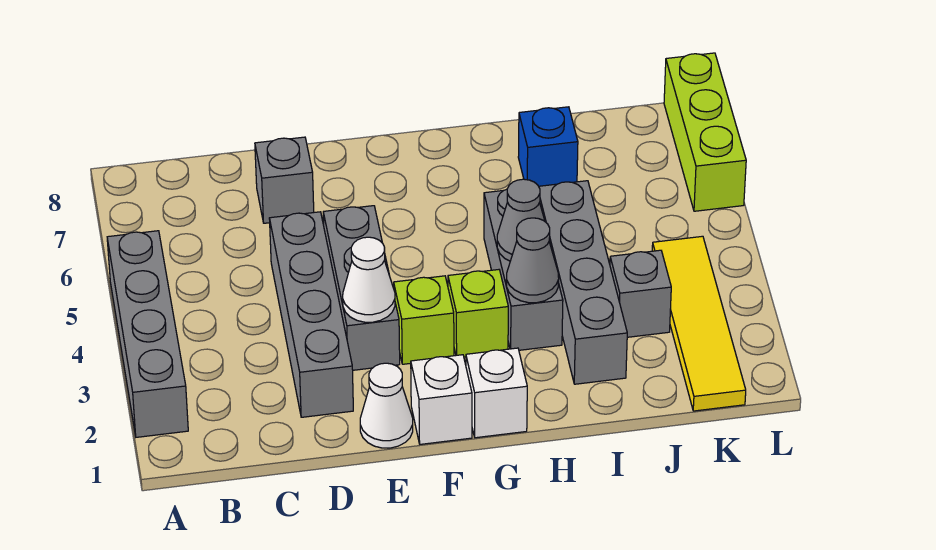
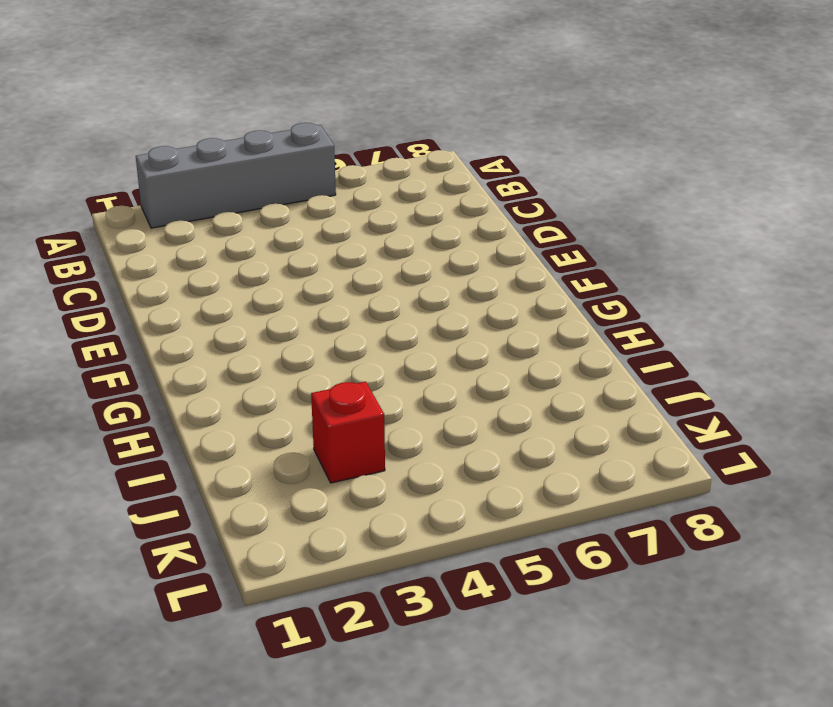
red 1x1 brick [311,382,385,483] -> grey 1x1 brick [610,250,671,337]
none -> grey 1x4 brick [269,212,353,417]
none -> grey 1x1 brick [255,137,314,223]
none -> white 1x1 cone [360,363,413,448]

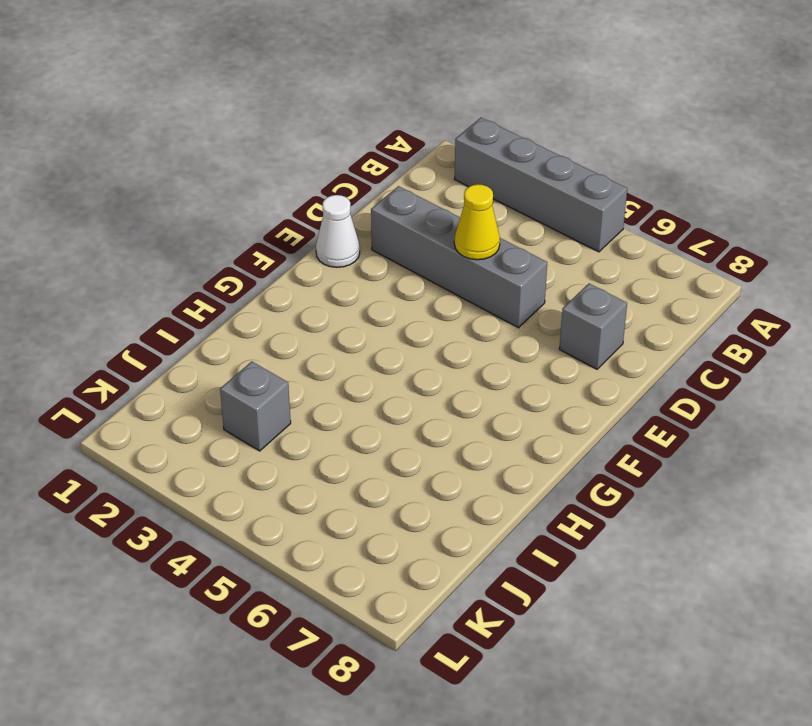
yellow 1x1 cone [454,184,500,260] -> none
none -> grey 1x3 brick [323,206,400,370]
none -> white 1x1 brick [411,355,472,444]
none -> lime 1x1 brick [394,276,454,364]

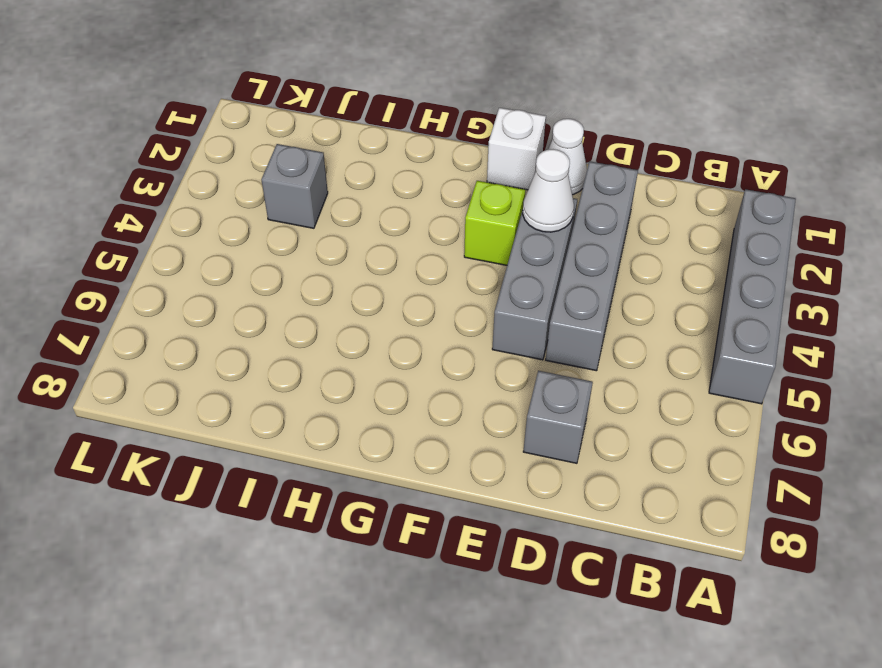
none -> white 1x1 brick [466,348,527,438]
none -> lime 1x1 brick [448,270,508,357]
none -> grey 1x3 brick [484,189,563,350]

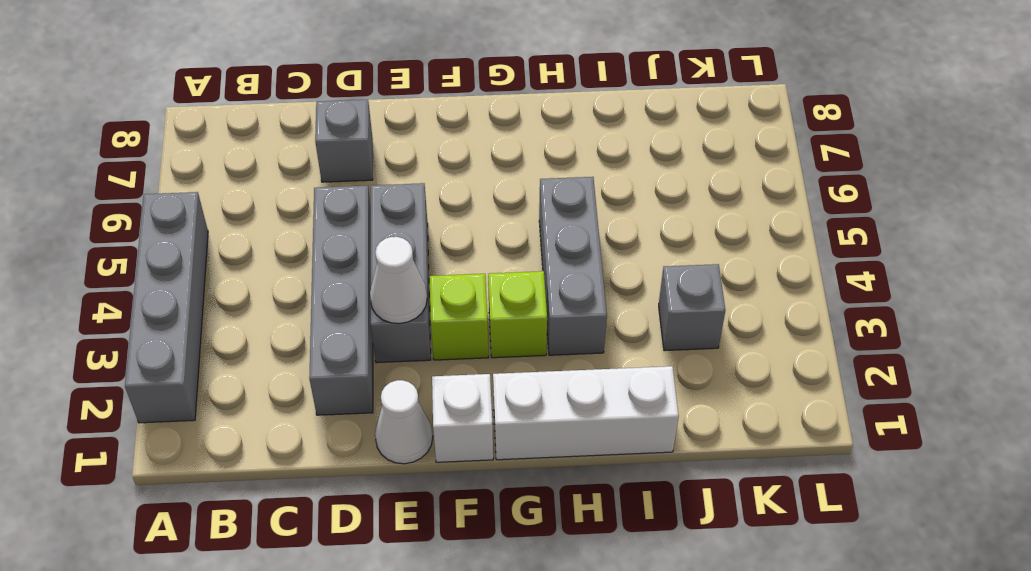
white 1x3 brick [493,366,679,460] -> white 1x1 brick [466,348,527,438]
none -> grey 1x4 brick [539,181,627,384]
none -> blue 1x1 brick [518,107,578,186]
none -> yellow 1x4 tile [652,236,746,411]

